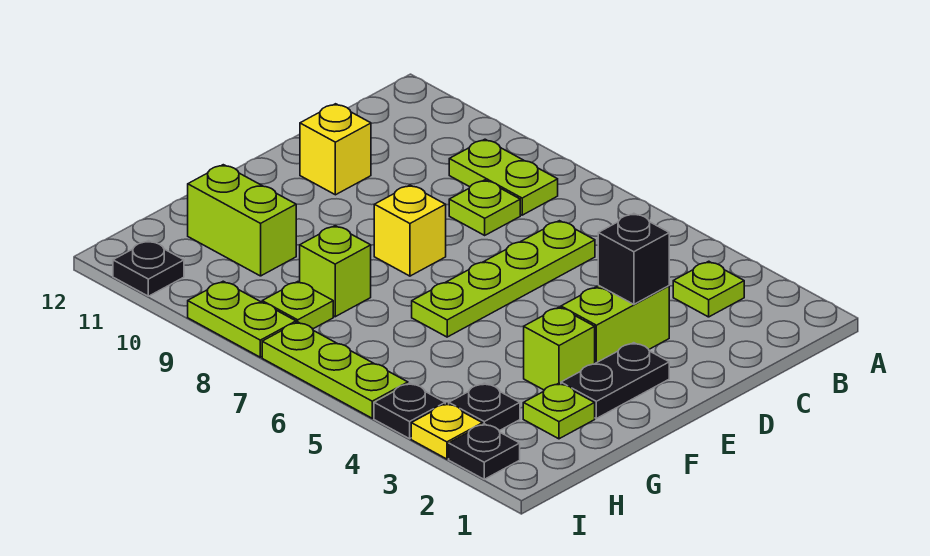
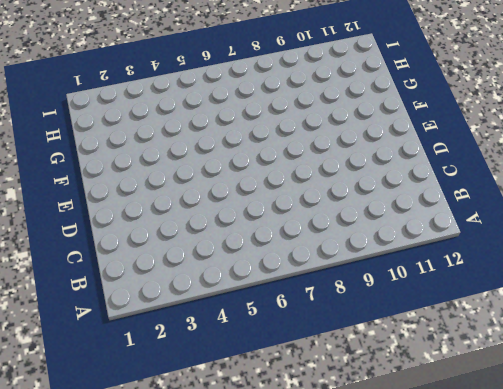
none -> lime 1x1 plate [673,261,744,317]
none -> lime 1x2 plate [449,139,558,215]
none -> lime 1x4 plate [412,221,595,337]

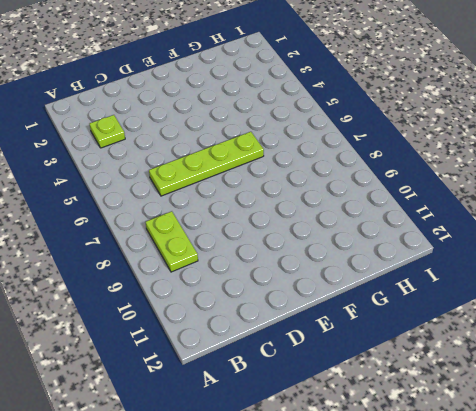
none -> lime 1x1 plate [449,180,520,235]
none -> lime 1x2 brick [561,286,669,363]
none -> yellow 1x1 brick [300,104,371,195]

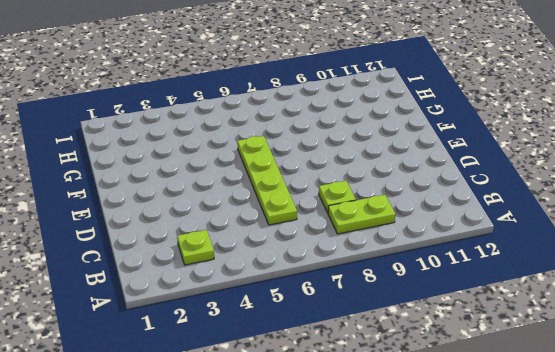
none -> lime 1x2 brick [561,286,669,363]
none -> yellow 1x1 brick [300,104,371,195]
none -> black 1x2 plate [561,343,669,418]

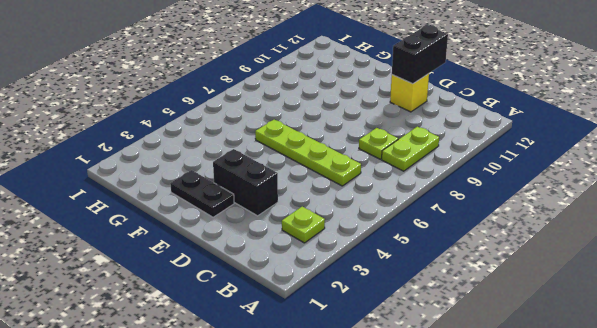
black 1x2 brick [213,149,278,216] -> lime 1x2 brick [561,286,669,363]
black 1x2 brick [392,25,448,84] -> none
none -> yellow 1x1 brick [374,185,446,276]
none -> lime 1x1 brick [524,307,595,390]
none -> lime 1x1 plate [523,383,595,439]

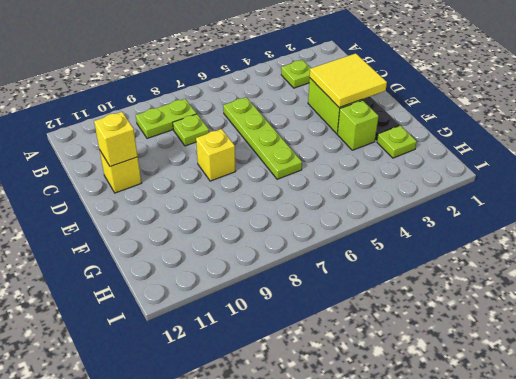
yellow 2x2 tile [310,53,387,108] -> black 1x1 brick [598,213,669,304]
yellow 1x1 brick [94,112,138,167] -> none
none -> lime 1x1 brick [300,226,371,317]
none -> lime 1x2 brick [188,165,296,276]
none -> black 1x1 plate [449,383,520,431]

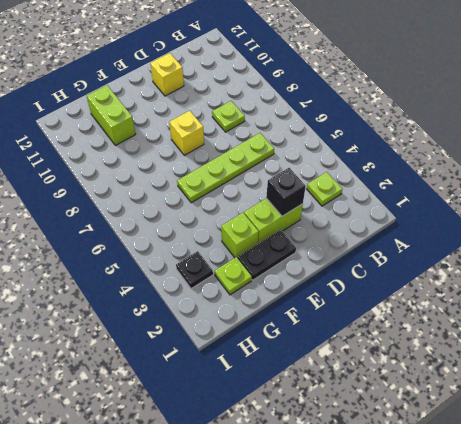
none -> lime 1x2 plate [449,139,558,215]
none -> lime 1x1 brick [300,226,371,317]
none -> lime 1x1 plate [262,282,333,329]

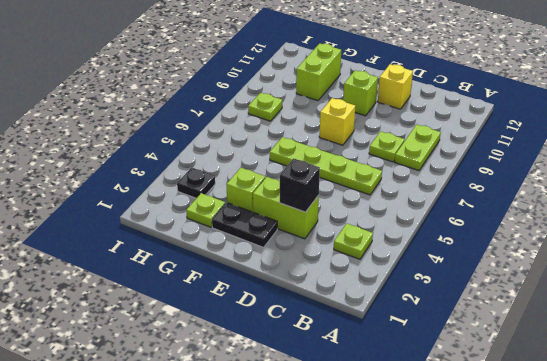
lime 1x1 brick [343,70,378,116] -> lime 1x1 brick moved to [300,226,371,317]
none -> black 1x1 plate [449,424,520,479]
none -> yellow 1x1 plate [411,404,482,459]
none -> black 1x1 plate [374,383,445,439]

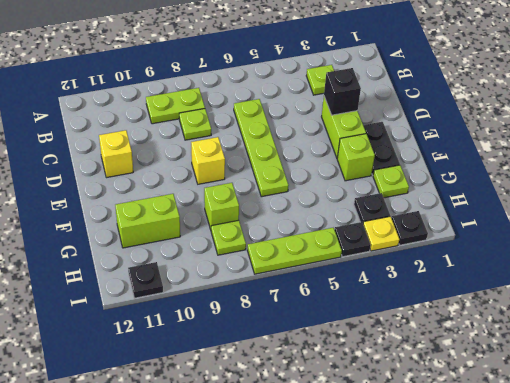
none -> lime 1x2 plate [188,281,296,357]

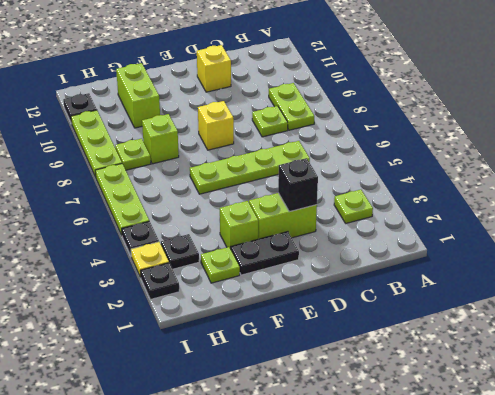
lime 1x3 plate [71,110,122,177] -> lime 1x2 plate [188,281,296,357]

